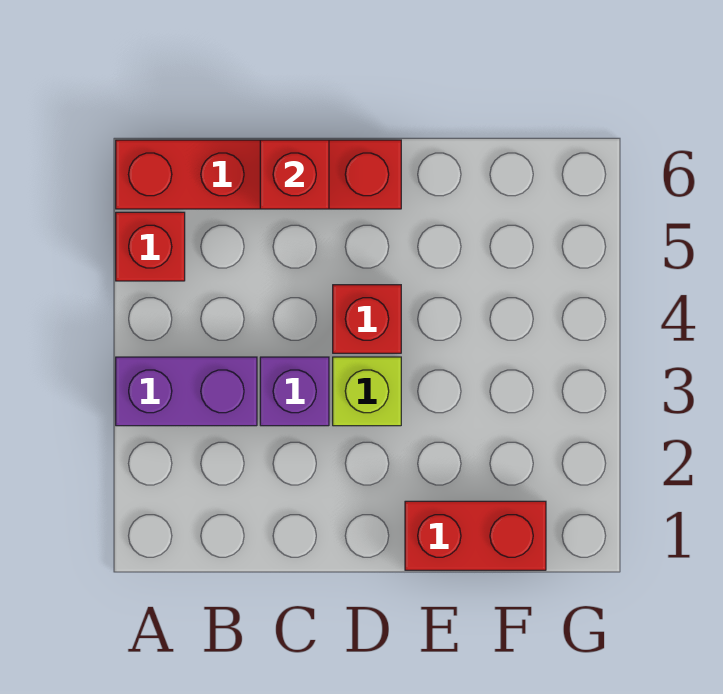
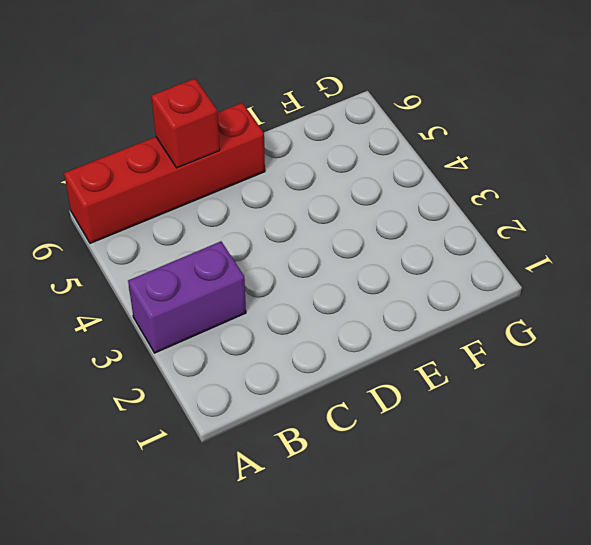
none -> red 1x1 brick [116,212,185,281]
none -> purple 1x1 brick [260,357,329,426]

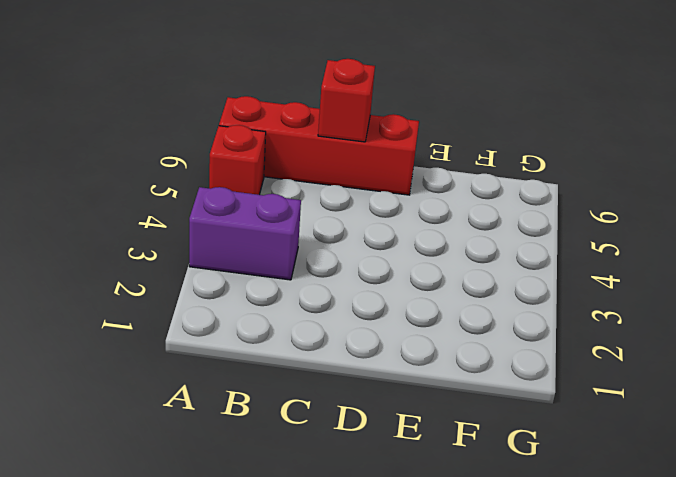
none -> purple 1x1 brick [260,357,329,426]
none -> lime 1x1 brick [333,357,401,426]

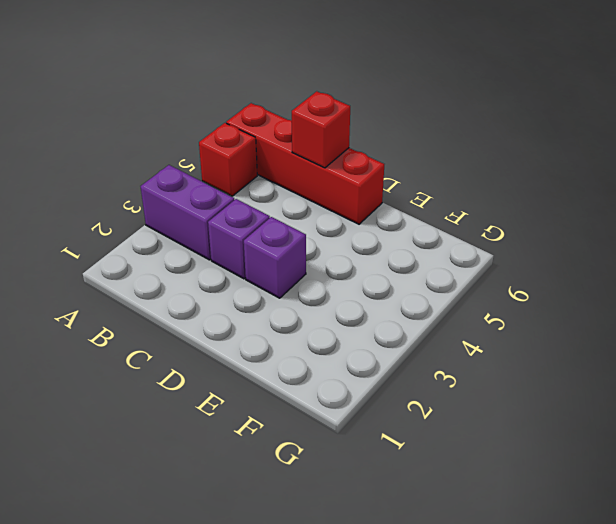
purple 1x1 brick [244,217,306,298] -> lime 1x1 brick [333,357,401,426]
none -> red 1x1 brick [333,285,401,353]
none -> red 1x2 brick [405,501,546,570]

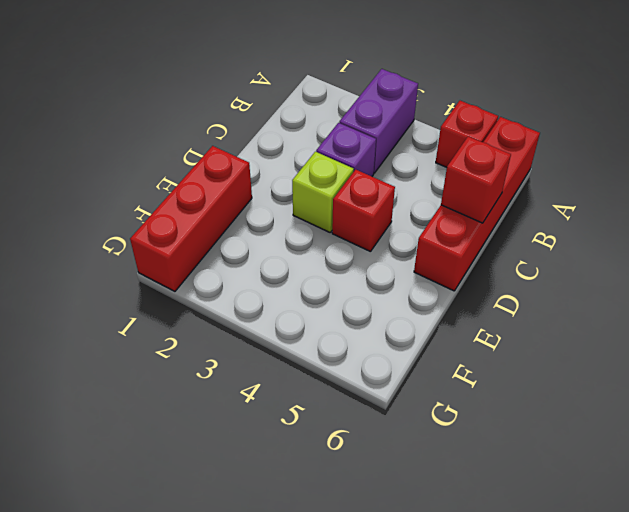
red 1x3 brick [130,146,252,291] -> red 1x2 brick [405,501,546,570]

